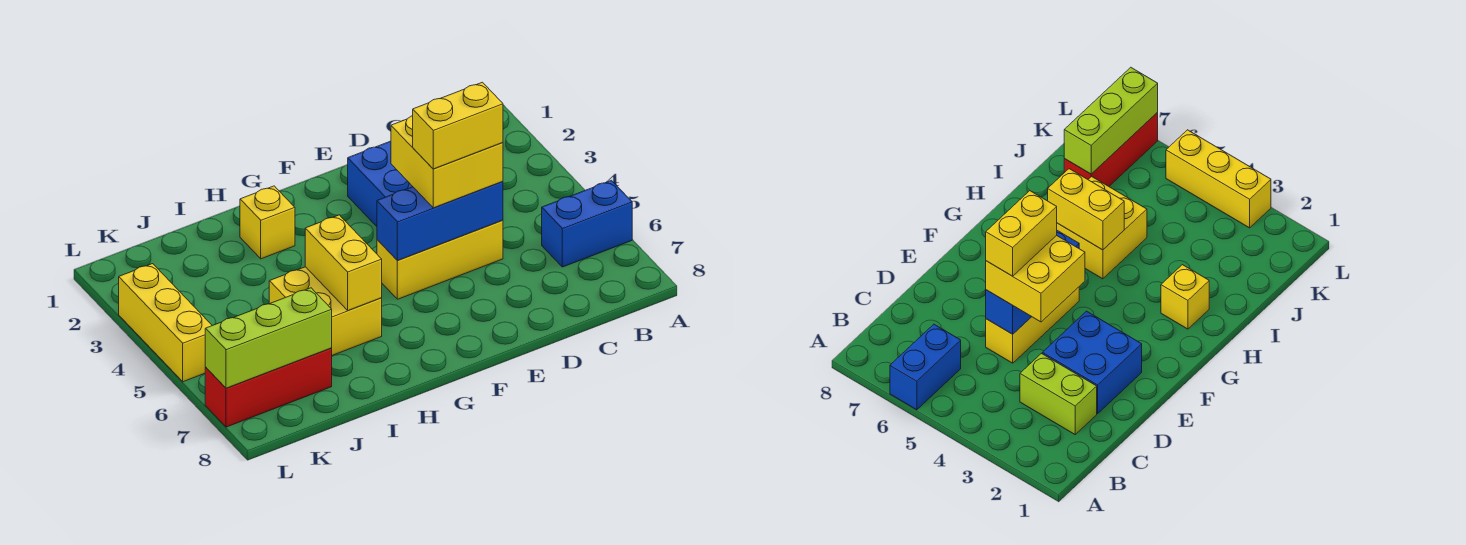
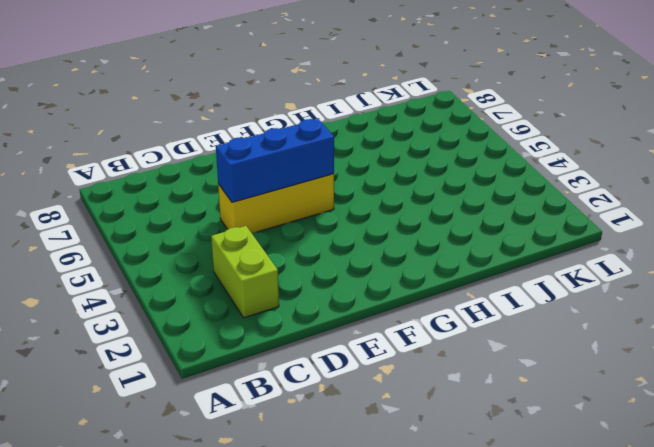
none -> blue 1x2 brick [542,180,632,267]
none -> blue 2x2 brick [348,141,413,226]
none -> yellow 1x1 brick [240,186,295,259]

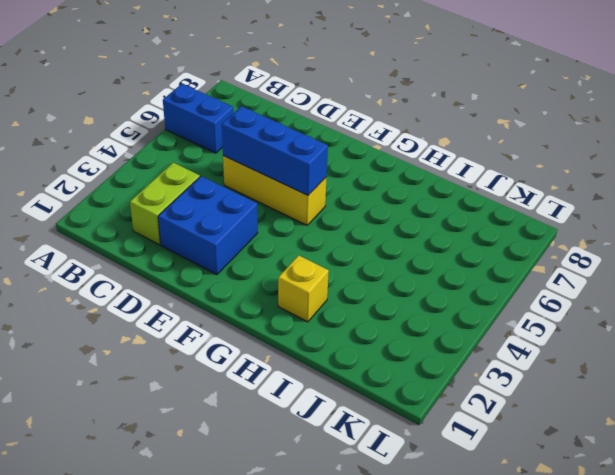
none -> yellow 2x2 brick [269,267,382,355]
none -> red 1x3 brick [205,348,332,427]
none -> yellow 1x3 brick [119,264,212,382]

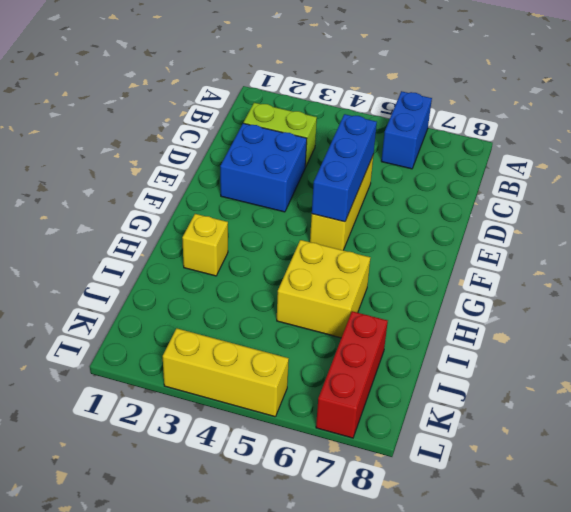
none -> yellow 1x2 brick [305,215,382,311]
none -> lime 1x3 brick [205,288,332,388]
none -> yellow 2x2 brick [391,116,503,208]

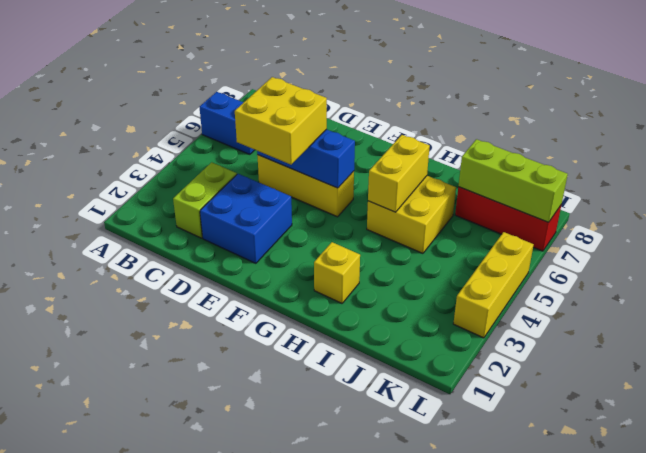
none -> yellow 1x2 brick [413,82,503,169]

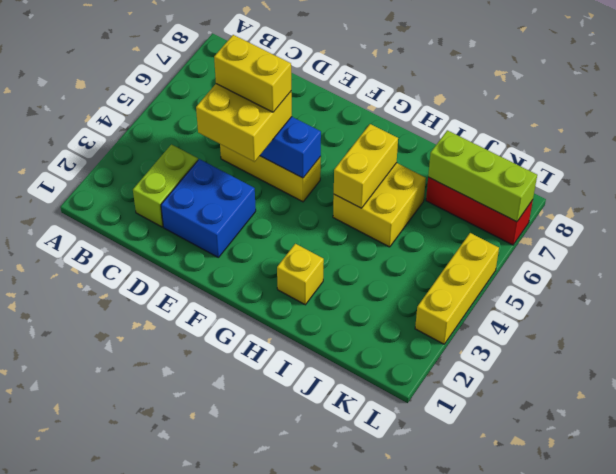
none -> blue 1x2 brick [542,180,632,267]

